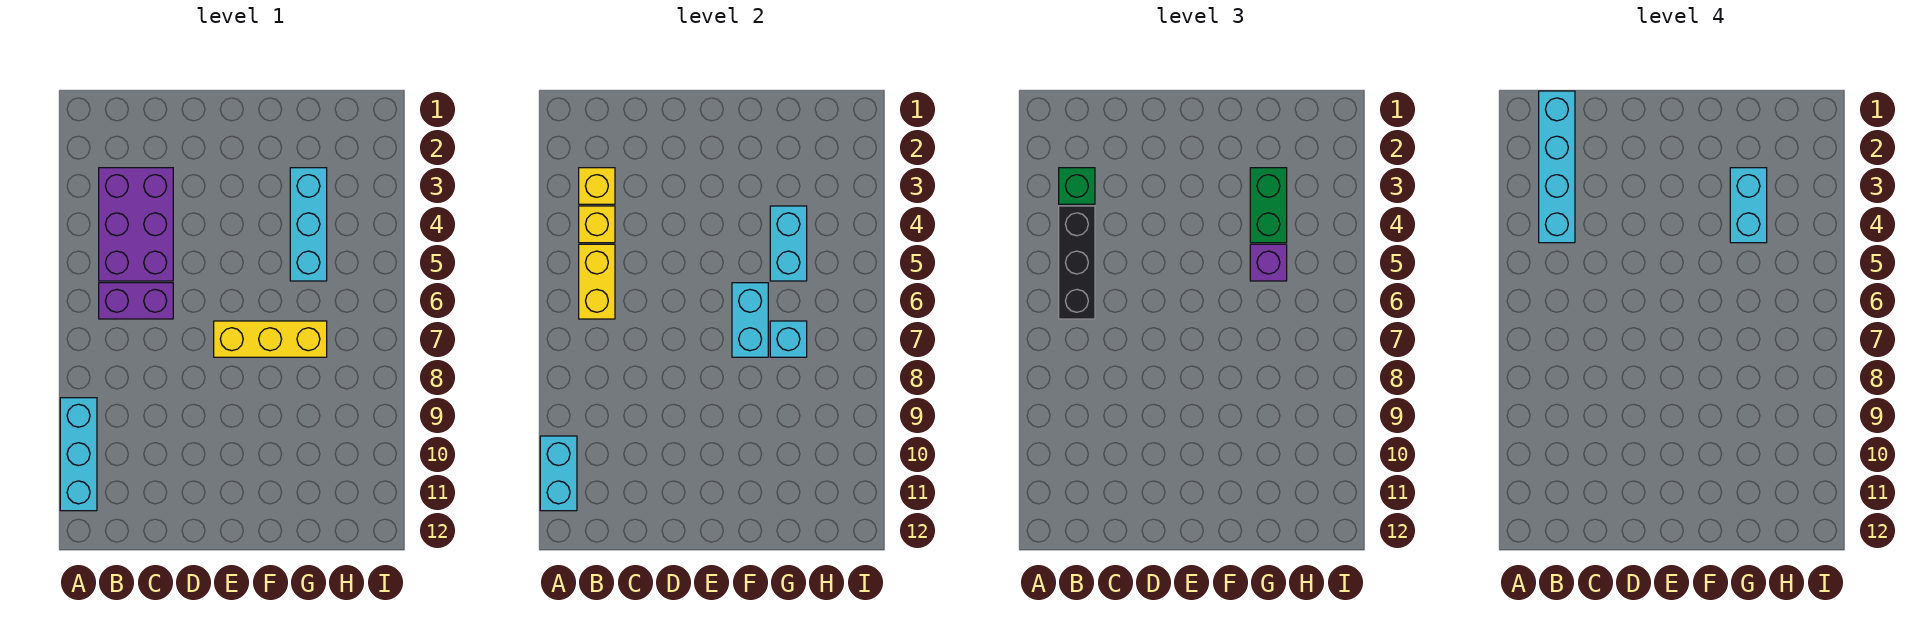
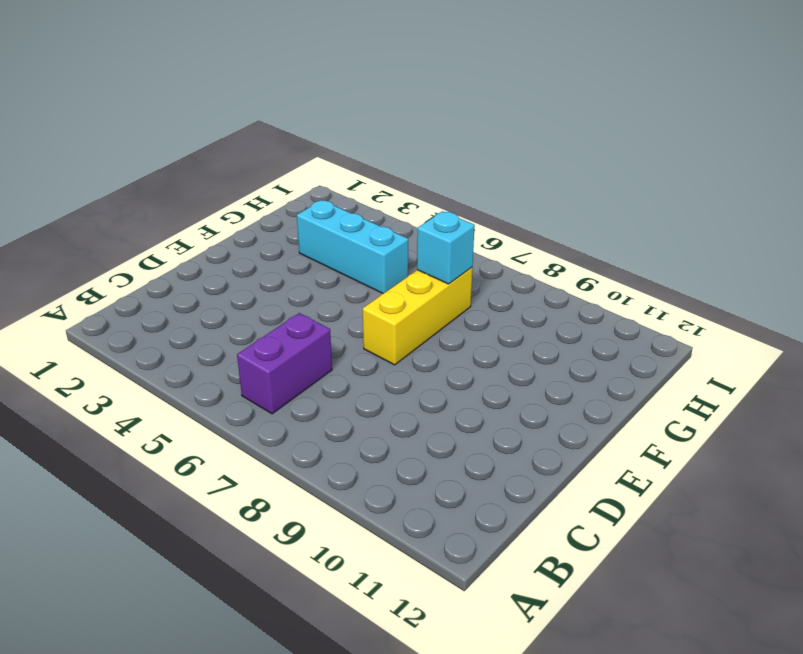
none -> cyan 1x3 brick [60,398,97,511]
none -> purple 2x3 brick [99,168,173,281]
none -> cyan 1x2 brick [540,436,577,511]

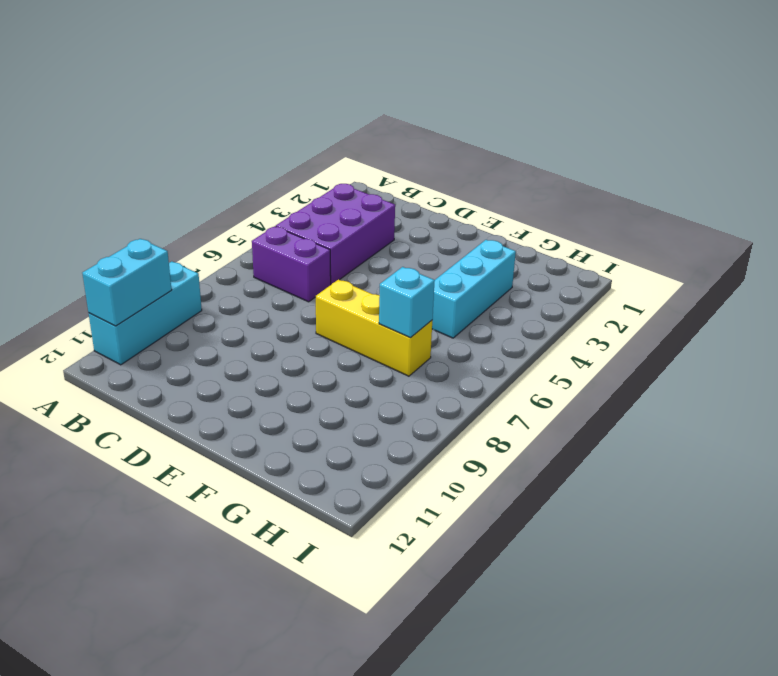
none -> yellow 1x1 brick [579,168,615,204]
none -> yellow 1x1 brick [579,206,615,243]
none -> yellow 1x2 brick [579,244,615,319]

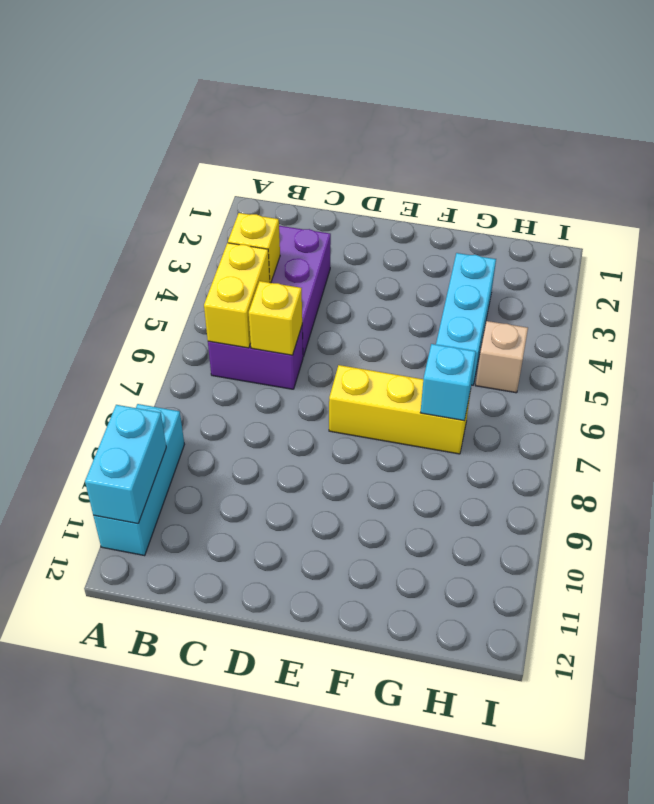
yellow 1x1 brick [249,281,302,355] -> yellow 1x1 brick moved to [579,168,615,204]
tan 1x1 brick [476,321,528,393] -> none
none -> cyan 1x2 brick [732,283,768,357]
none -> cyan 1x2 brick [770,206,807,281]
none -> green 1x1 brick [1059,168,1095,204]

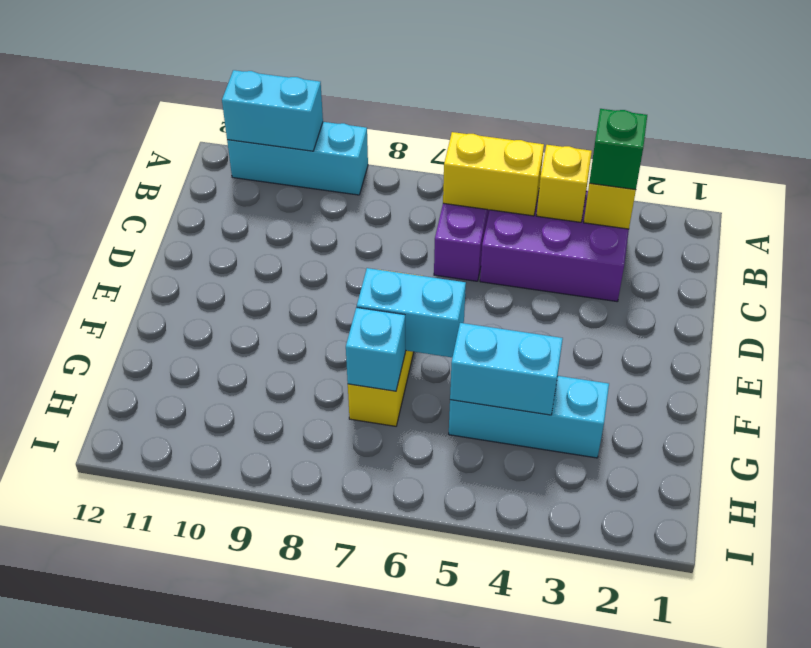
none -> black 1x3 brick [1059,206,1095,319]
none -> green 1x2 brick [1250,168,1287,243]
none -> purple 1x1 brick [1250,244,1287,281]

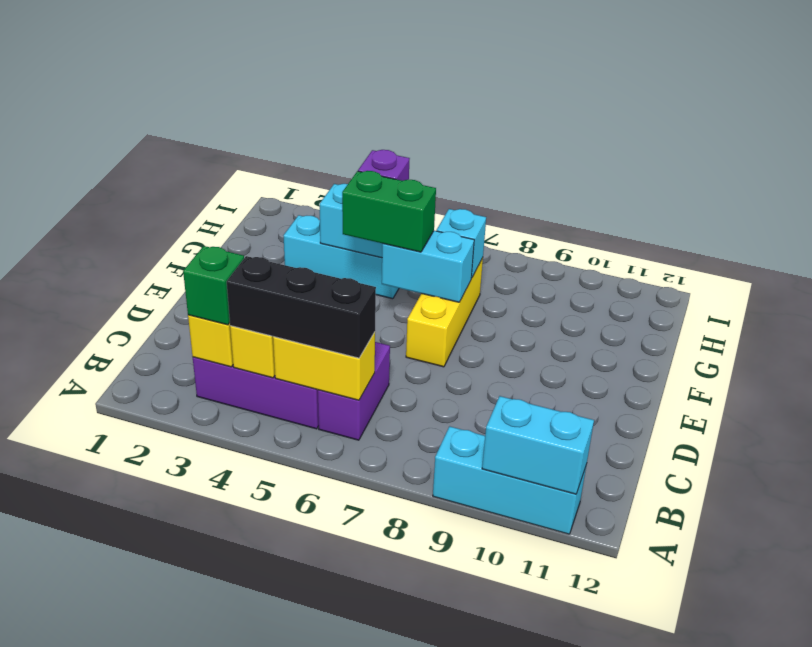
green 1x2 brick [342,171,436,252] -> green 1x2 brick moved to [1250,168,1287,243]
none -> cyan 1x4 brick [1539,91,1575,243]
none -> cyan 1x2 brick [1730,168,1767,243]

